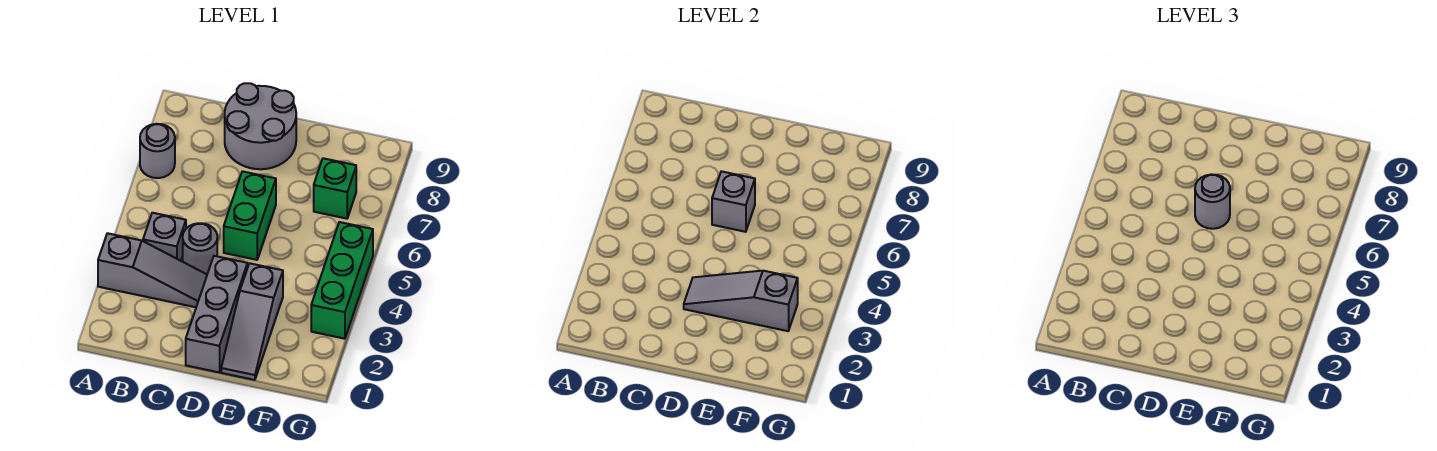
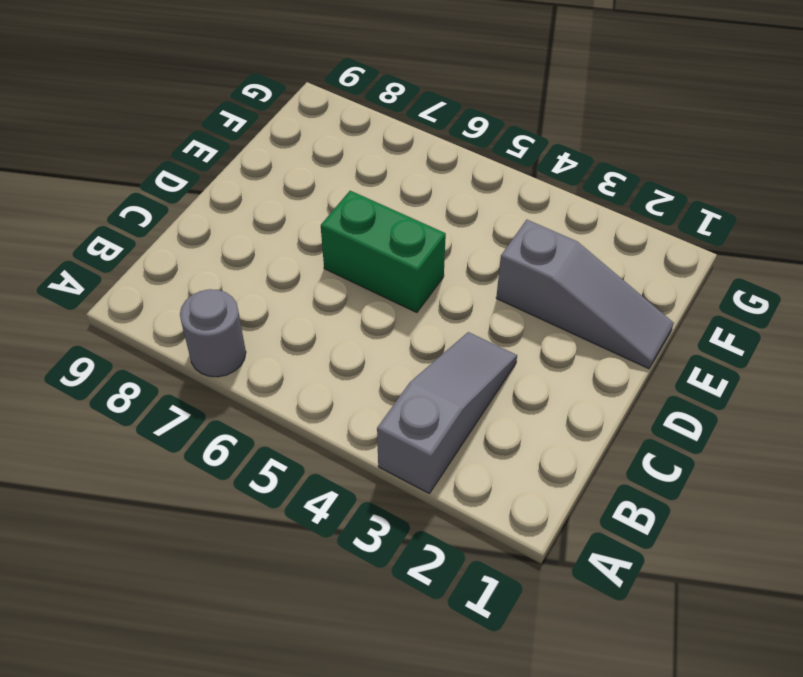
none -> grey 1x1 brick [143,213,186,261]
none -> grey 1x1 round brick [183,223,217,274]
none -> grey 2x2 round brick [225,83,296,169]

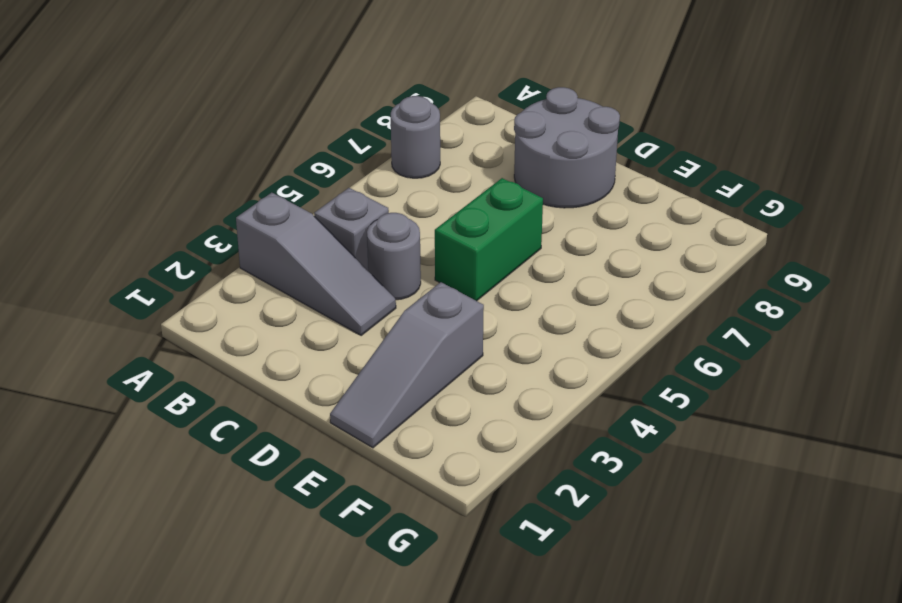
none -> grey 1x3 brick [186,256,247,372]
none -> green 1x1 brick [314,158,356,219]
none -> green 1x3 brick [311,222,373,339]

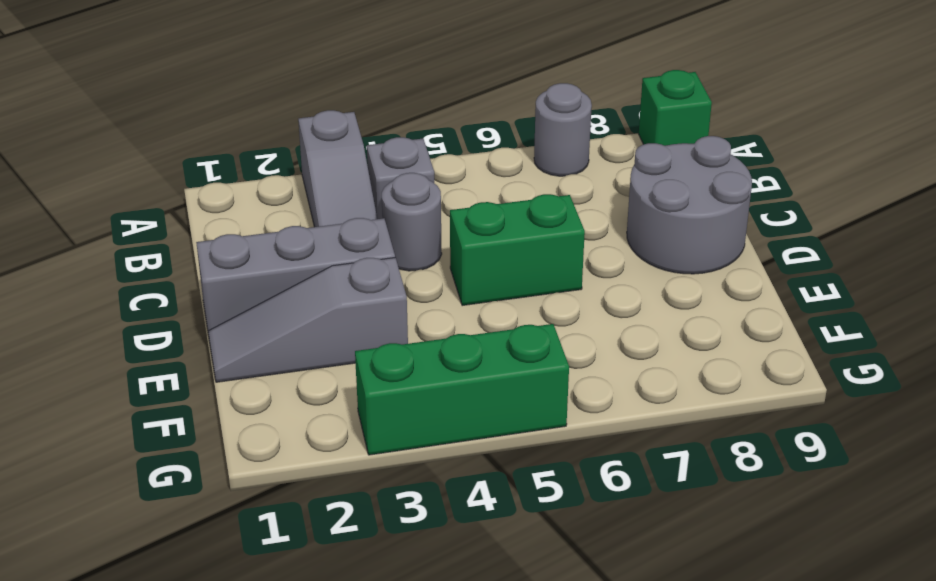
green 1x1 brick [639,70,712,146] -> green 1x1 brick moved to [314,158,356,219]
none -> grey 1x3 slope [684,271,798,331]
none -> grey 1x1 brick [712,171,755,232]
none -> grey 1x1 round brick [1195,174,1230,229]

